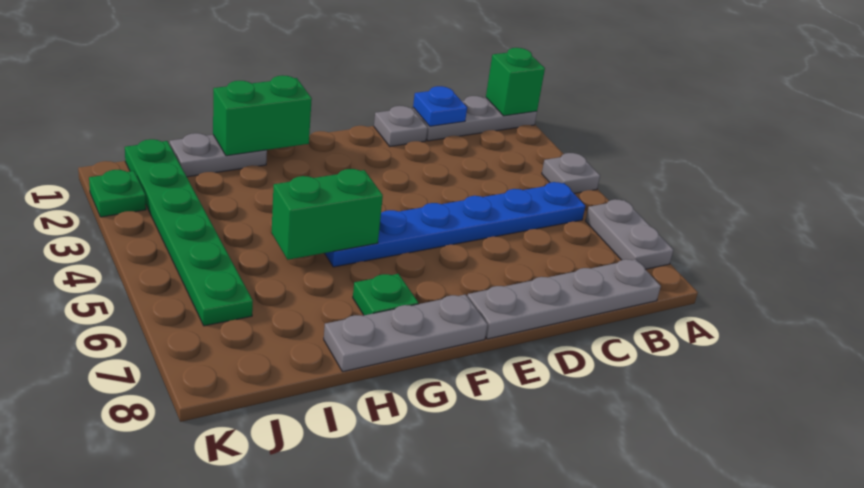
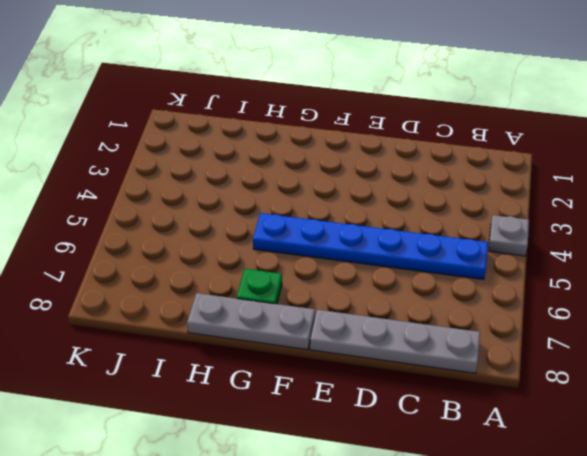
none -> grey 1x3 plate [413,96,537,141]
none -> grey 1x2 plate [585,199,673,269]
none -> grey 1x1 plate [374,106,428,147]

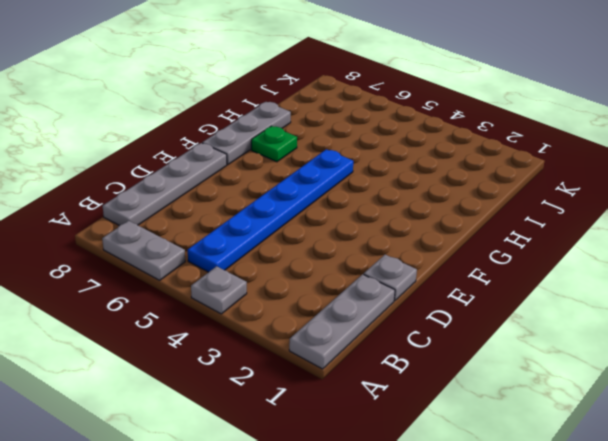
none -> grey 1x2 plate [170,133,267,177]
none -> green 1x6 plate [125,139,253,326]
none -> green 1x1 plate [89,170,146,217]

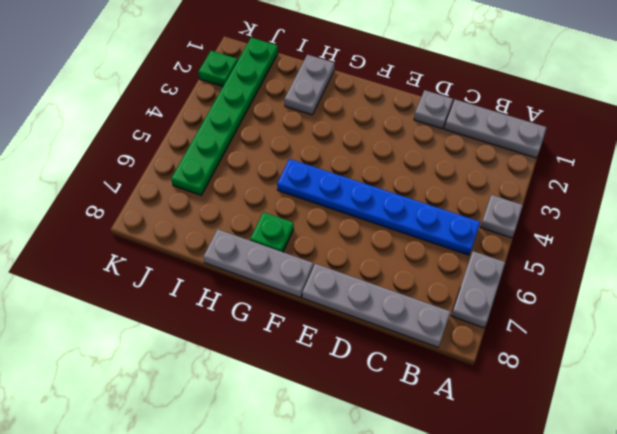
grey 1x2 plate [284,55,334,115] -> grey 1x2 plate turned to [170,133,267,177]
none -> green 1x1 brick [486,48,545,116]
none -> blue 1x1 plate [413,86,467,126]
none -> green 1x2 brick [213,75,312,156]

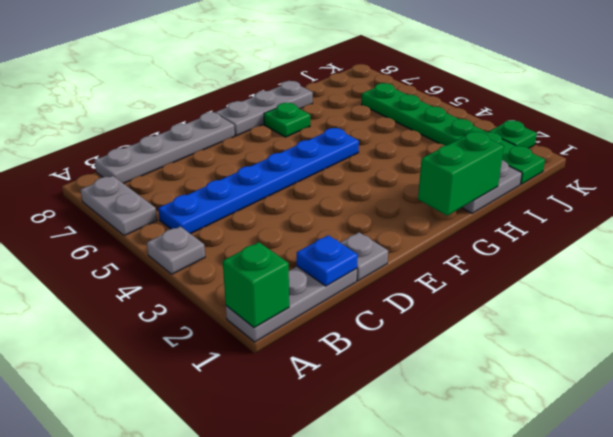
none -> green 1x2 brick [272,169,383,260]

